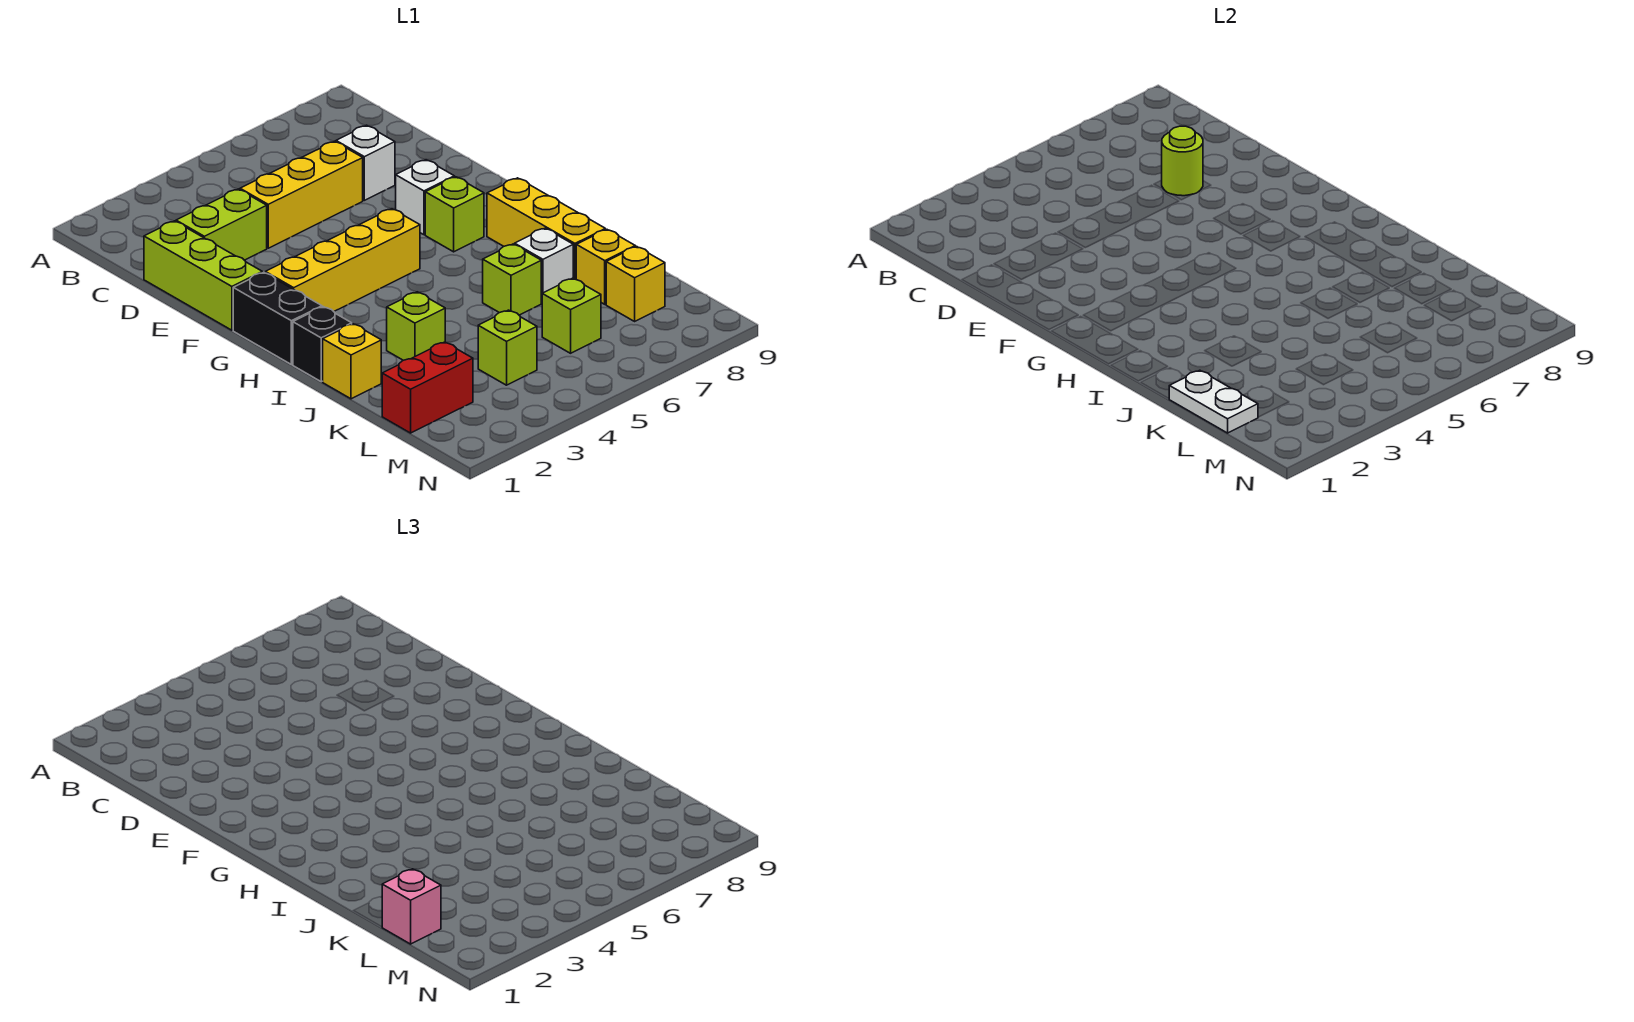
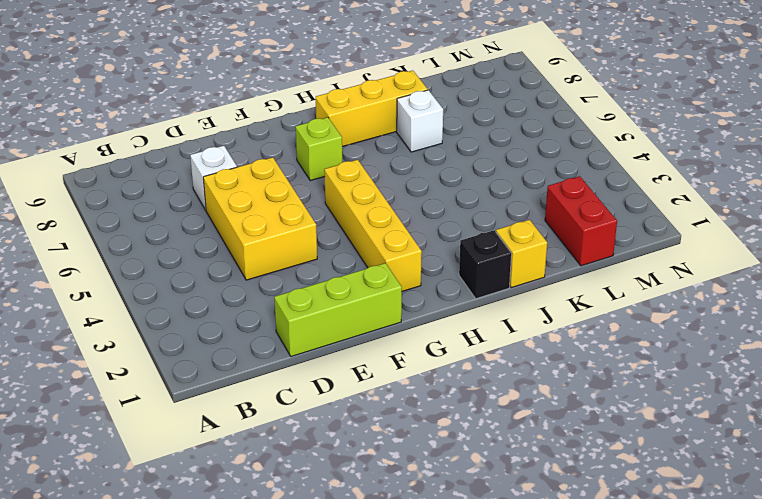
yellow 2x3 brick [203,157,317,280] -> yellow 1x3 brick [240,141,363,248]
none -> lime 1x2 brick [176,189,267,260]
none -> white 1x1 brick [396,160,454,235]
none -> black 1x2 brick [233,272,322,365]

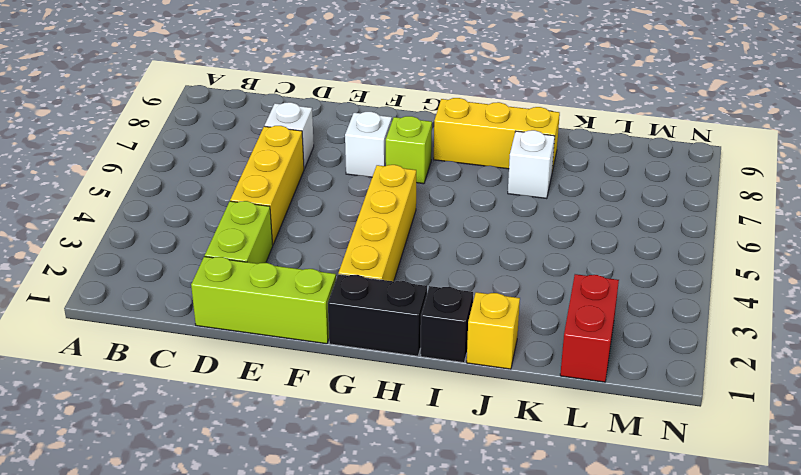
none -> lime 1x1 brick [387,292,445,360]
none -> lime 1x1 brick [483,244,541,315]
none -> yellow 1x1 brick [576,229,635,304]

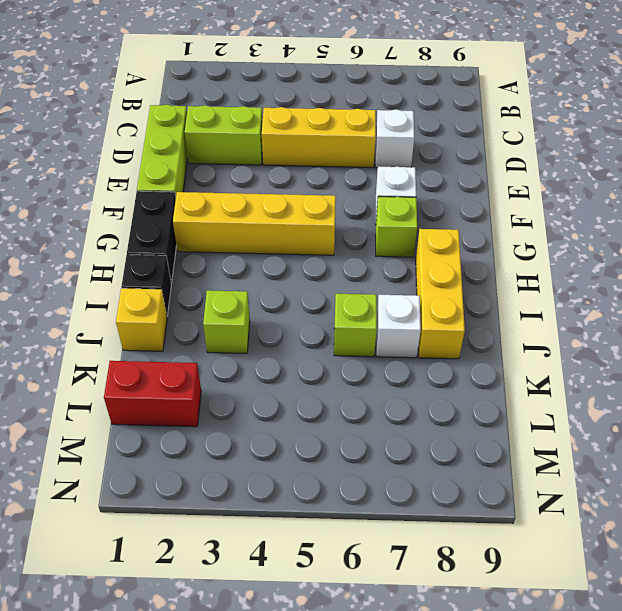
none -> yellow 1x1 brick [576,229,635,304]
none -> lime 1x1 brick [478,310,537,385]
none -> lime 1x1 brick [542,278,601,353]

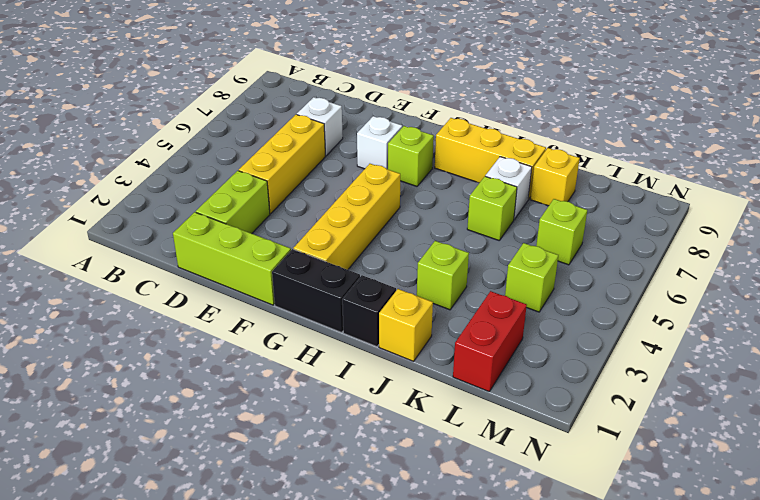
none -> yellow 1x1 brick [606,246,665,321]
none -> lime 1x1 round brick [1162,126,1203,196]
none -> white 1x2 plate [1169,370,1258,433]

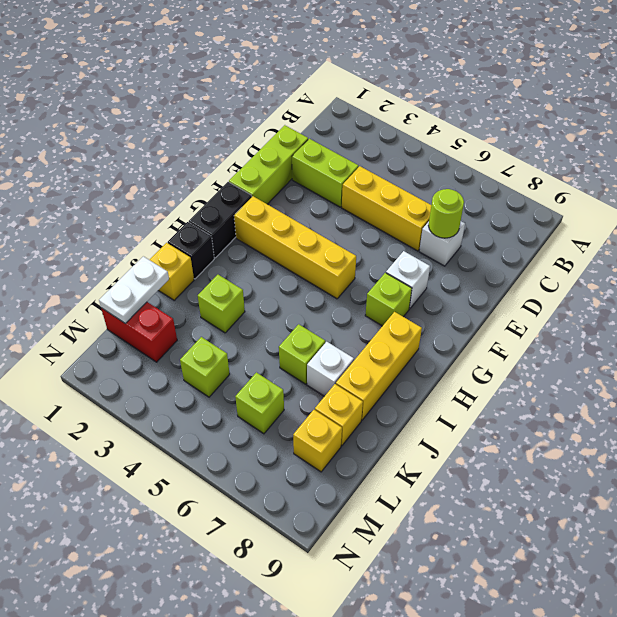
none -> pink 1x1 brick [382,869,441,944]

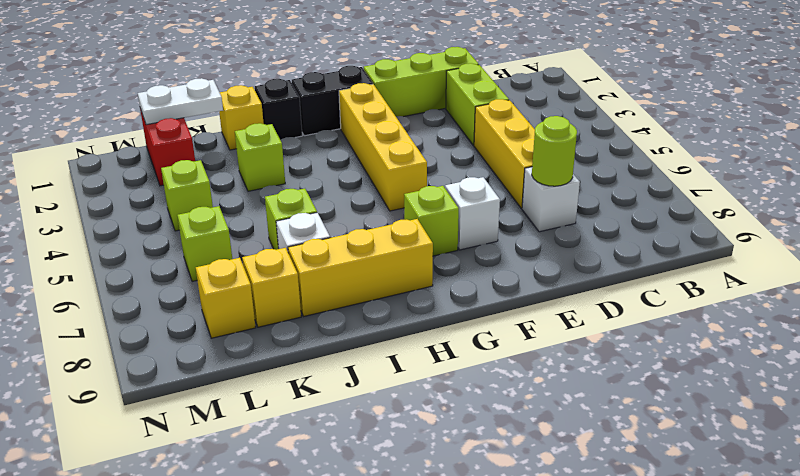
none -> pink 1x1 brick [382,869,441,944]

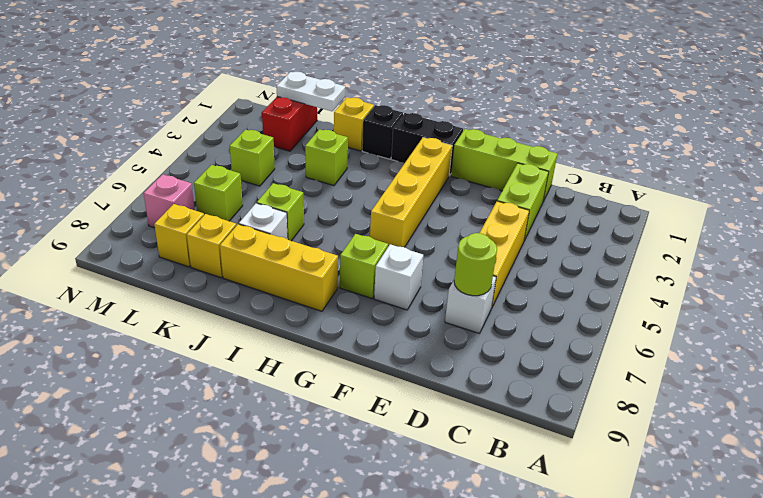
pink 1x1 brick [144,174,195,228] -> pink 1x1 brick moved to [382,869,441,944]

